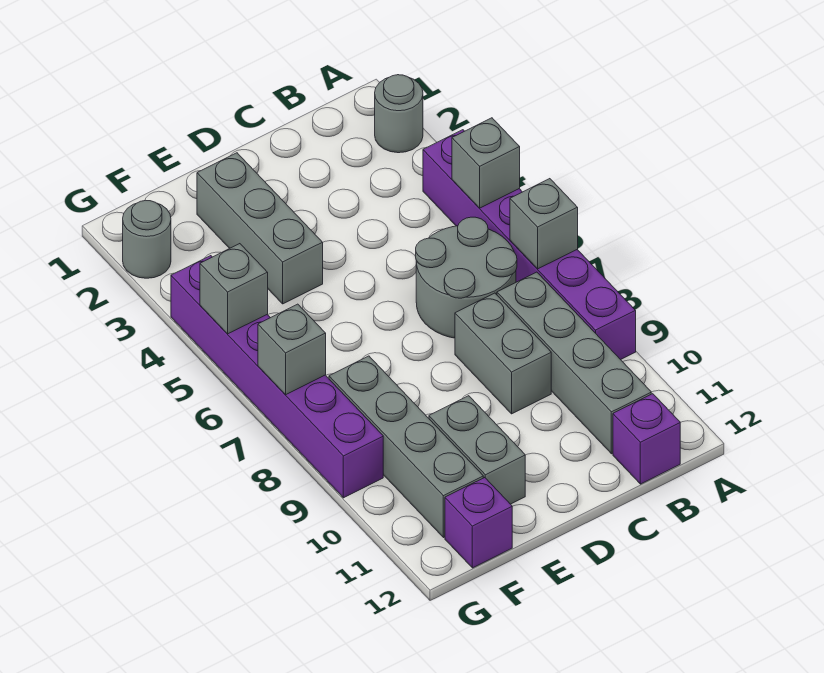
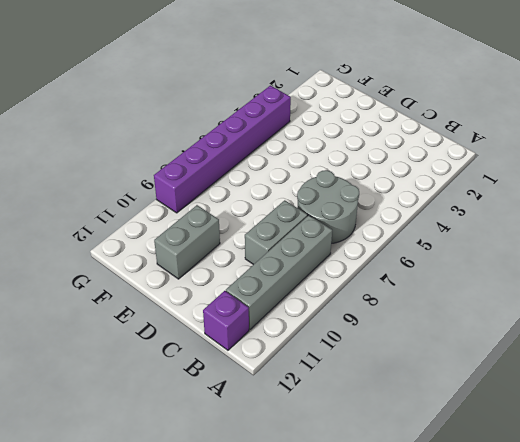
none -> grey 1x1 round brick [375,75,423,153]
none -> purple 1x6 brick [423,130,636,360]
none -> grey 1x3 brick [197,153,323,304]

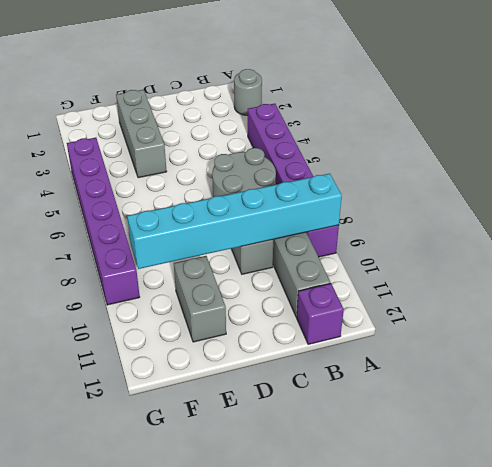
cyan 1x6 brick [127,174,342,269] -> none
none -> grey 1x4 brick [329,356,483,538]
none -> purple 1x1 brick [445,478,512,568]
none -> grey 1x1 round brick [123,200,171,278]

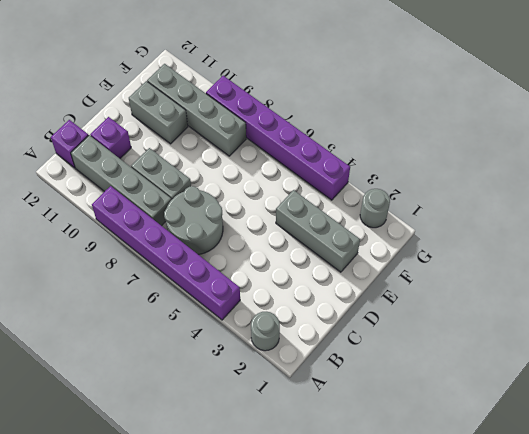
purple 1x1 brick [90,117,131,158] -> purple 1x1 brick moved to [445,478,512,568]
none -> grey 1x1 brick [452,118,520,208]
none -> grey 1x1 brick [510,179,578,269]
none -> grey 1x1 brick [200,244,268,334]

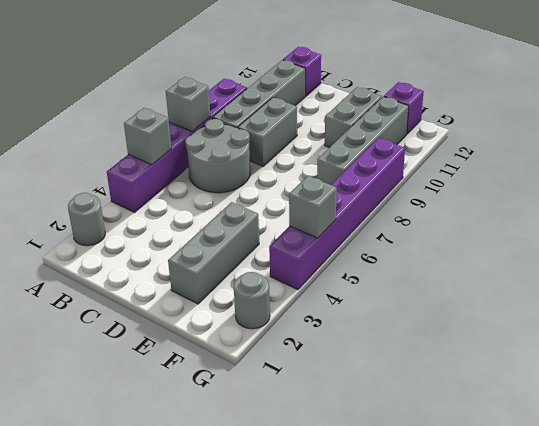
none -> grey 1x1 brick [258,304,326,395]

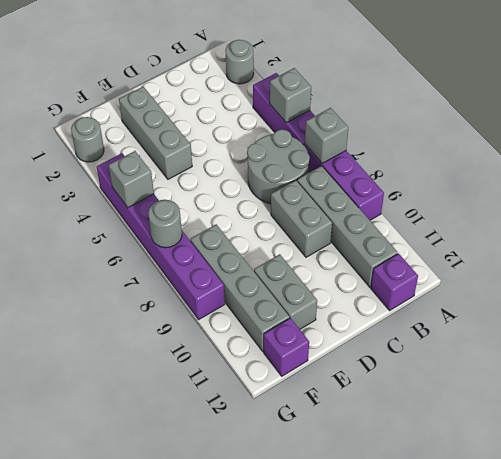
grey 1x1 round brick [148,200,182,248] -> grey 1x1 brick [258,304,326,395]

